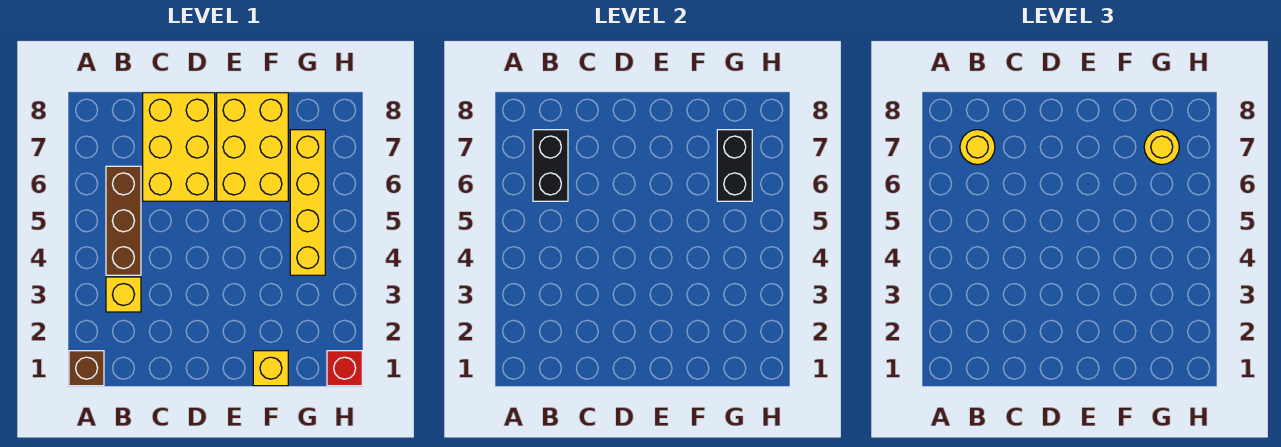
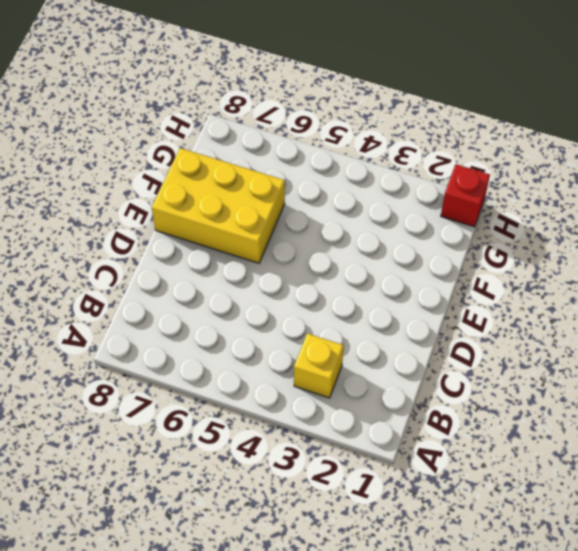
none -> brown 1x1 brick [69,351,104,386]
none -> brown 1x3 brick [106,166,141,275]
none -> yellow 2x3 brick [143,93,215,201]

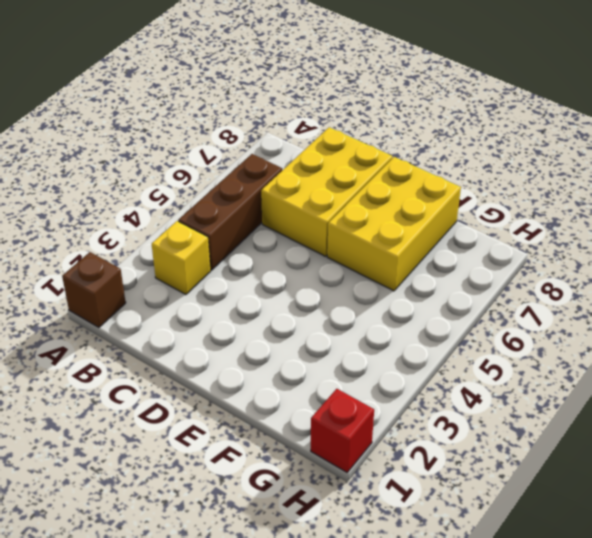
none -> yellow 1x1 brick [253,351,288,386]
none -> yellow 1x4 brick [290,130,325,275]
none -> black 1x2 brick [533,130,568,201]

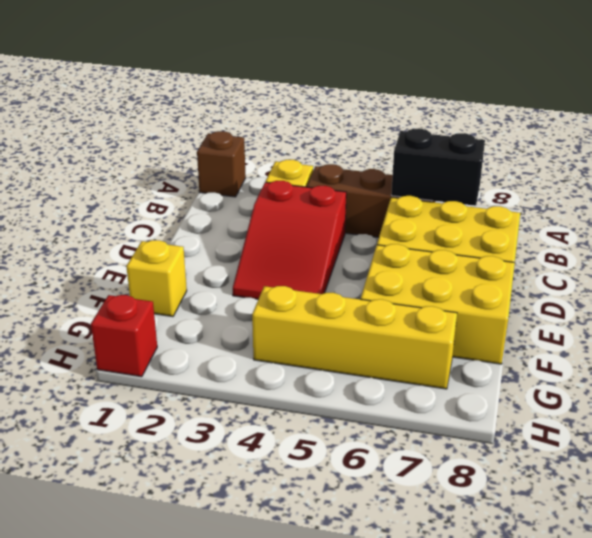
red 2x3 slope [233,181,346,299] -> none
none -> black 1x2 brick [717,130,752,201]
none -> yellow 1x1 round brick [960,130,995,165]
none -> yellow 1x1 round brick [1144,130,1179,165]

